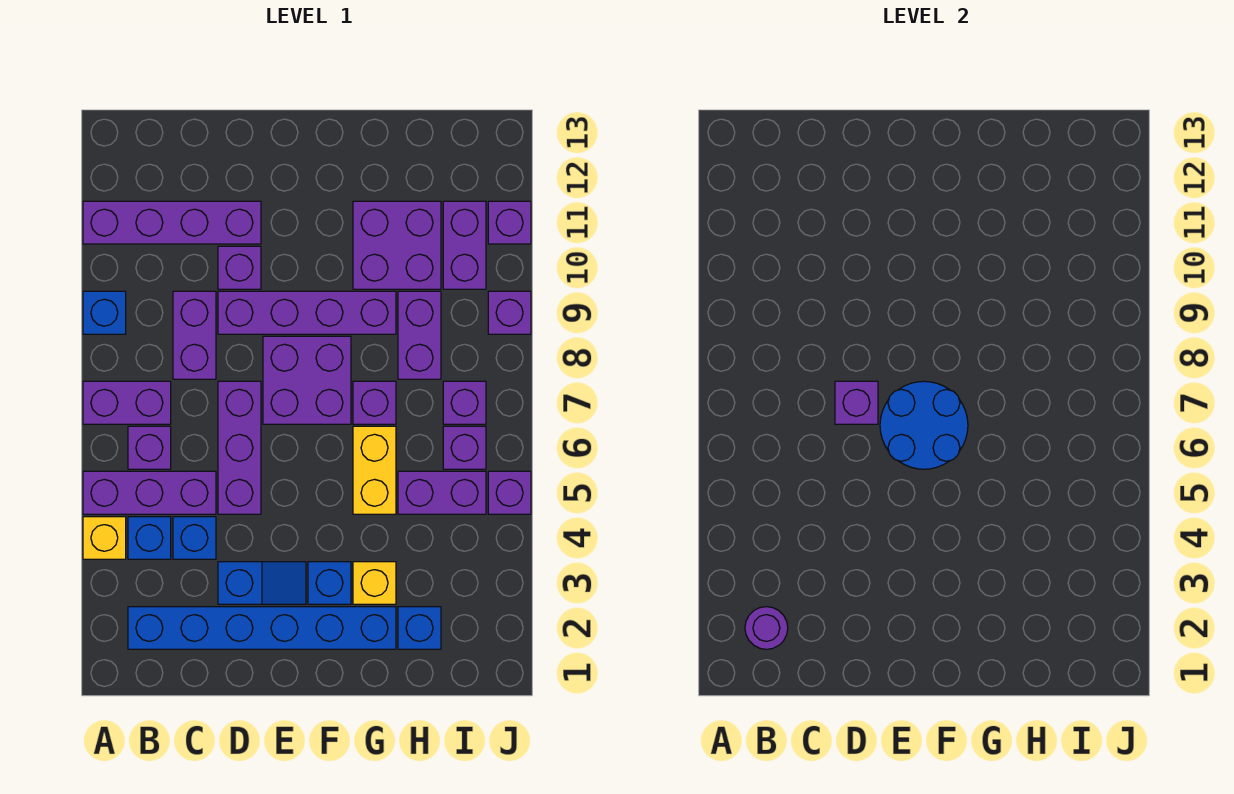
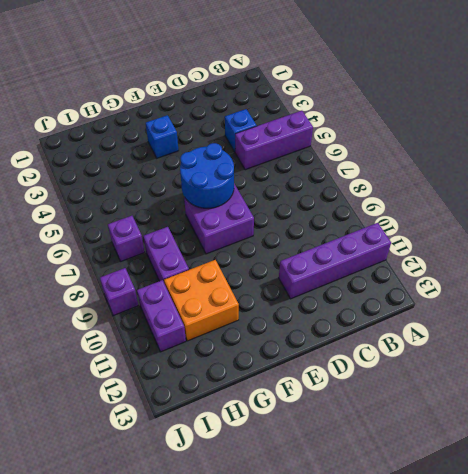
orange 2x2 brick [164,260,239,341] -> purple 2x2 brick [353,201,441,289]
none -> yellow 1x1 brick [83,517,126,559]
none -> purple 1x2 brick [83,381,171,424]
none -> blue 1x1 brick [83,291,126,334]
none -> blue 1x6 brick [128,607,396,649]

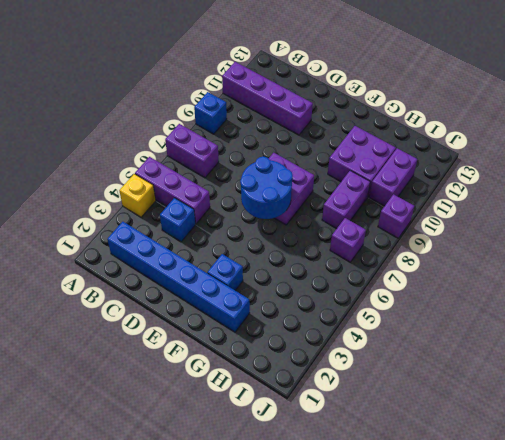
none -> blue 1x1 brick [128,517,171,559]
none -> purple 1x1 brick [128,426,171,469]
none -> purple 1x2 brick [173,291,216,379]
none -> blue 1x2 slope [218,562,306,604]

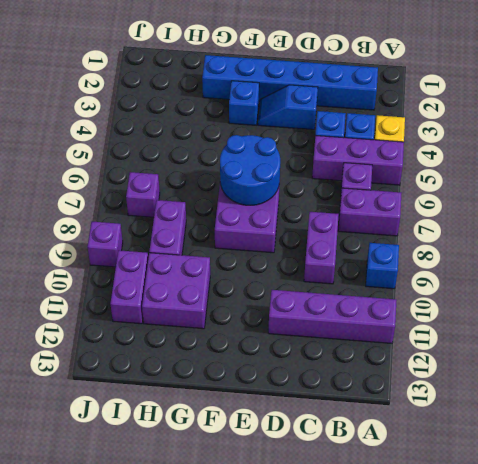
none -> purple 1x3 brick [218,381,261,514]
none -> purple 1x4 brick [218,291,396,334]
none -> purple 1x1 brick [218,246,261,289]
none -> yellow 1x1 brick [353,562,396,604]

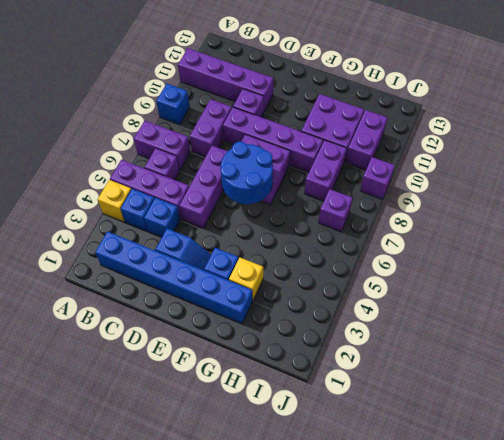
none -> yellow 1x2 brick [353,426,396,514]
none -> purple 1x1 brick [353,381,396,424]
none -> blue 1x1 brick [398,607,441,649]
none -> purple 1x2 brick [398,471,486,514]

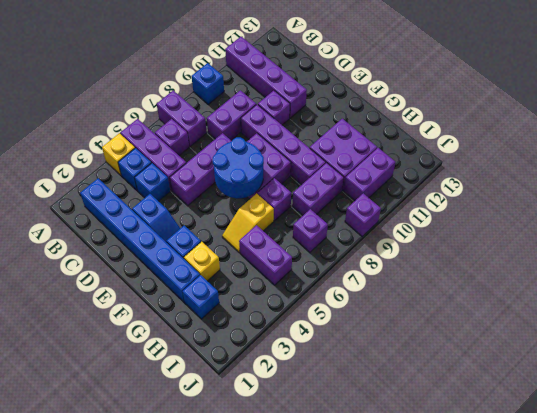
yellow 1x2 slope [222,193,274,252] -> yellow 1x2 brick [353,426,396,514]
none -> purple 1x1 brick [443,426,486,469]
none -> purple 1x1 brick [488,471,531,514]
none -> purple 1x1 brick [488,201,531,244]
none -> purple 1x1 round brick [745,607,788,649]

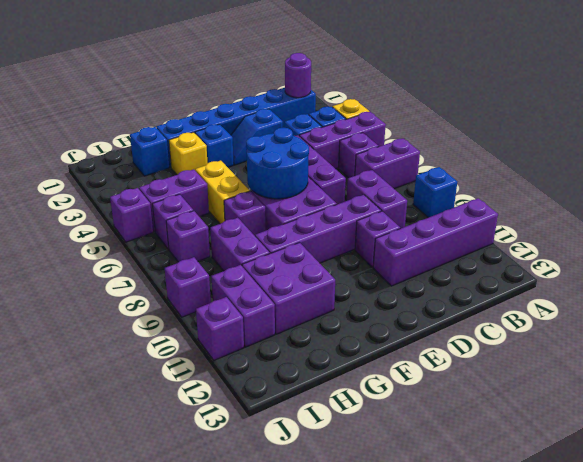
none -> purple 1x1 brick [835,381,878,424]

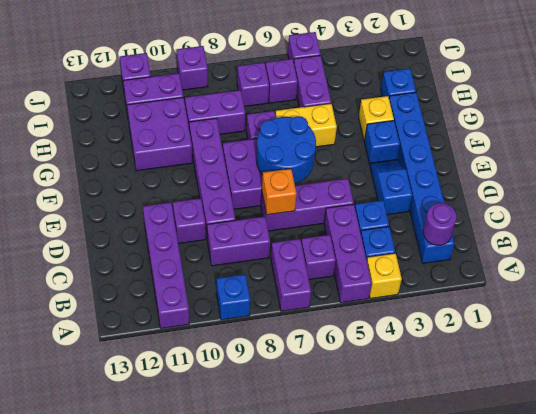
orange 1x1 brick [262,169,296,215] -> purple 1x1 brick [835,381,878,424]

